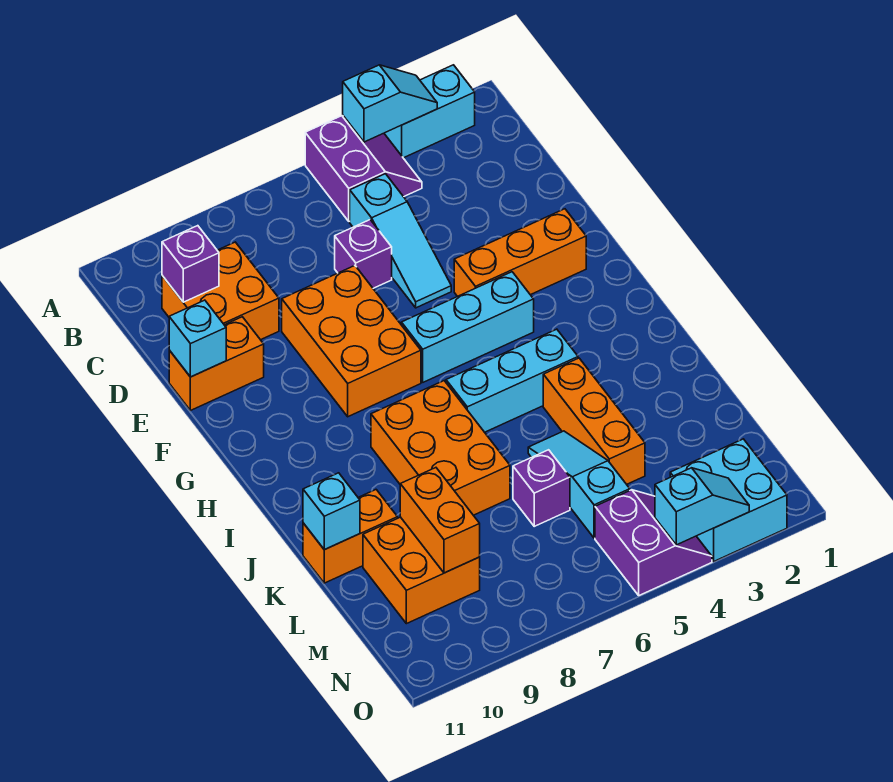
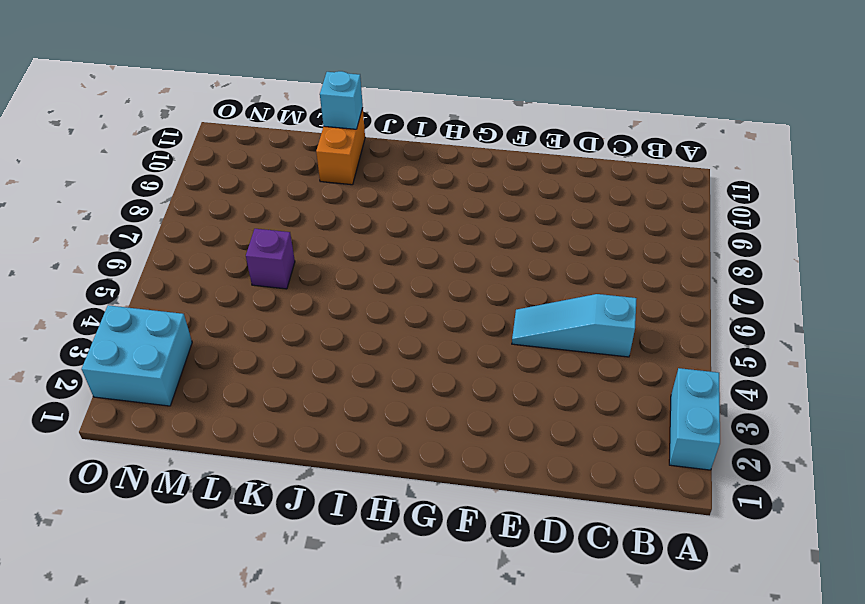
none -> purple 2x2 slope [305,116,422,221]
none -> orange 2x2 brick [162,242,279,340]
none -> purple 1x1 brick [335,220,392,288]

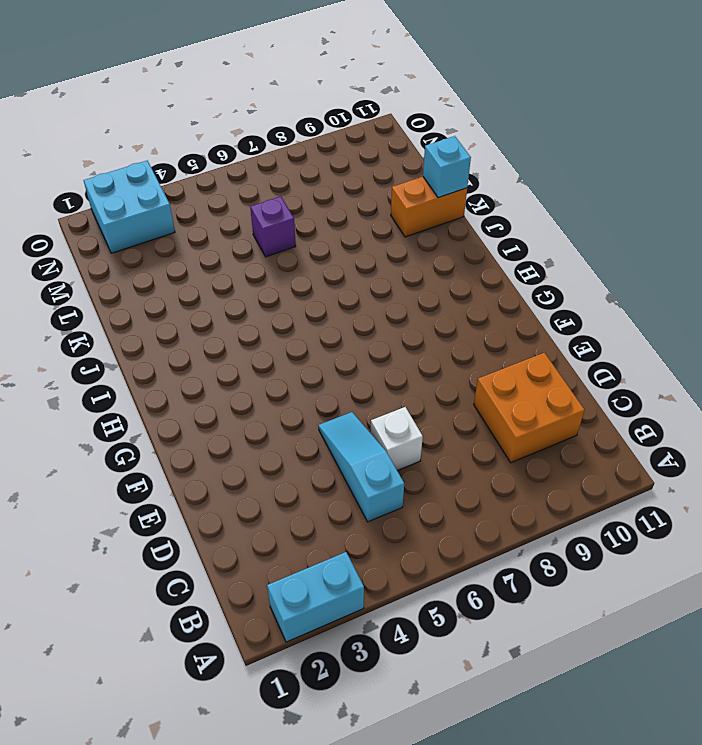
white 1x1 brick [371,407,423,471] -> purple 1x1 brick [335,220,392,288]
none -> purple 2x2 slope [305,116,422,221]
none -> orange 2x3 brick [282,266,421,417]
none -> orange 1x2 brick [169,317,264,411]

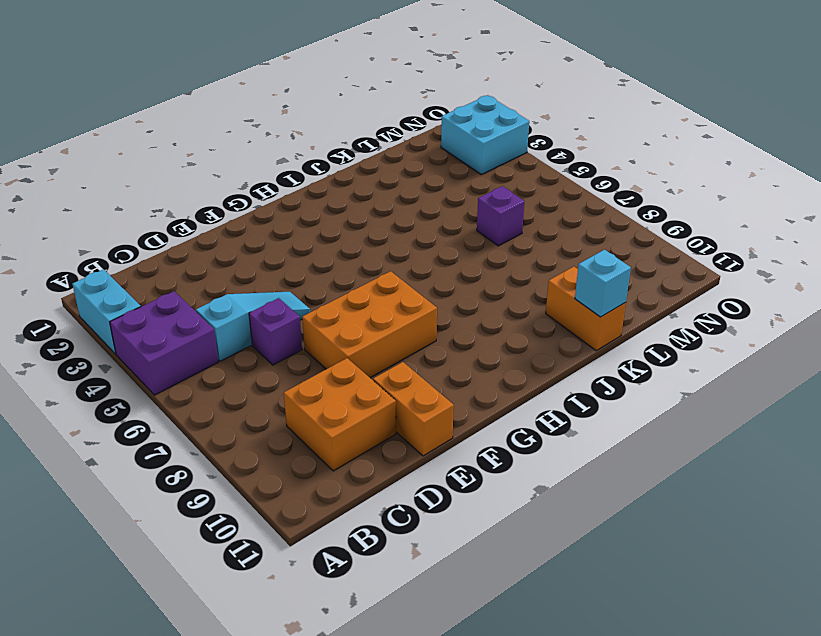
purple 2x2 brick [110,291,218,395] -> purple 2x2 slope [305,116,422,221]
none -> orange 1x3 brick [454,209,586,296]
none -> cyan 1x3 brick [401,272,534,382]
none -> cyan 1x3 brick [446,329,578,432]

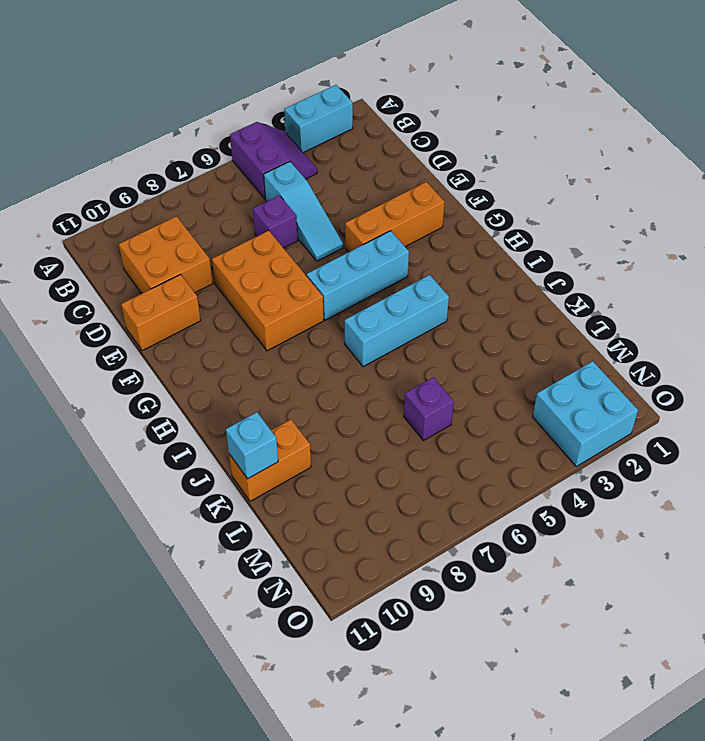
none -> orange 2x3 brick [371,381,510,515]
none -> orange 1x3 brick [543,358,645,484]
none -> cyan 1x3 slope [528,431,630,538]

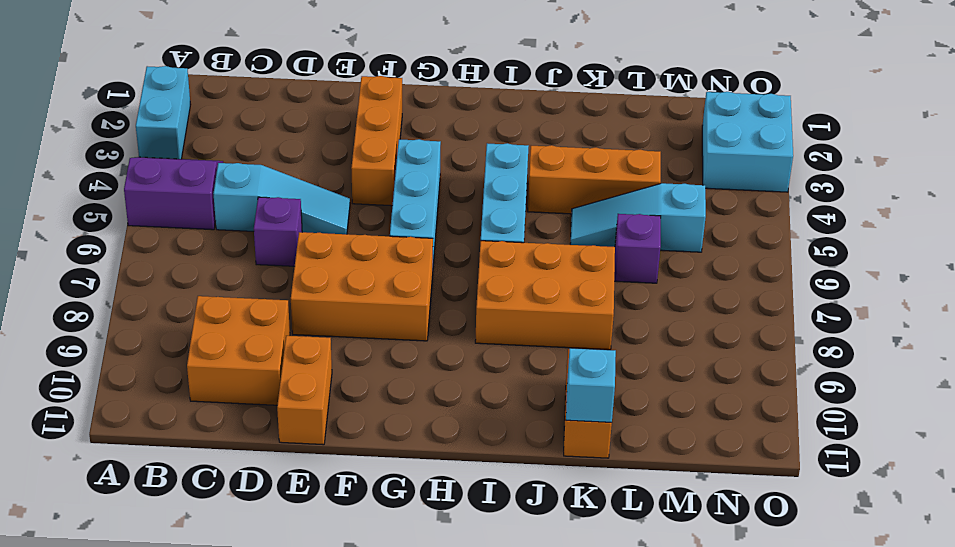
none -> orange 2x2 brick [363,517,480,624]
none -> purple 2x2 slope [595,490,712,595]
none -> cyan 1x2 slope [343,65,437,142]

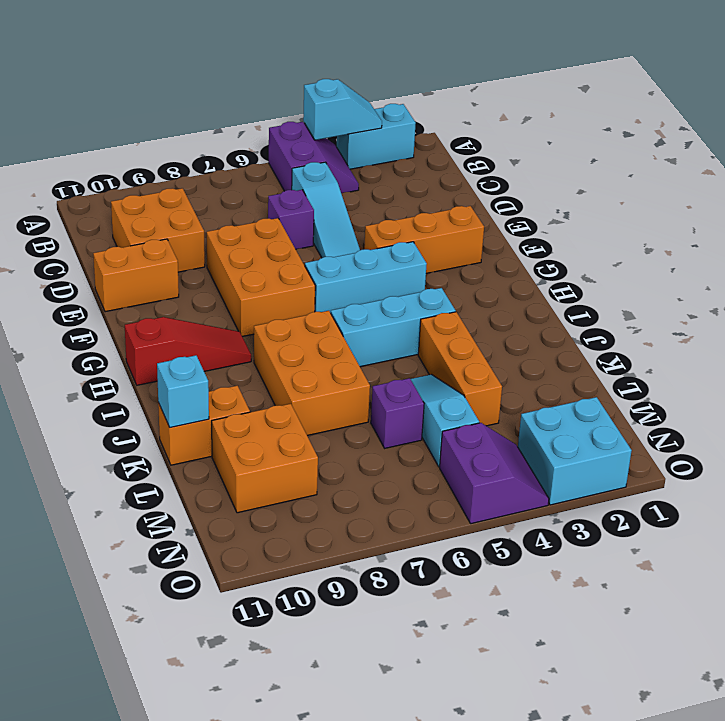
red 1x3 slope [125,317,251,385] -> none
none -> purple 1x1 brick [162,226,219,302]
none -> cyan 1x1 brick [169,300,226,377]
none -> orange 1x2 brick [400,468,480,573]

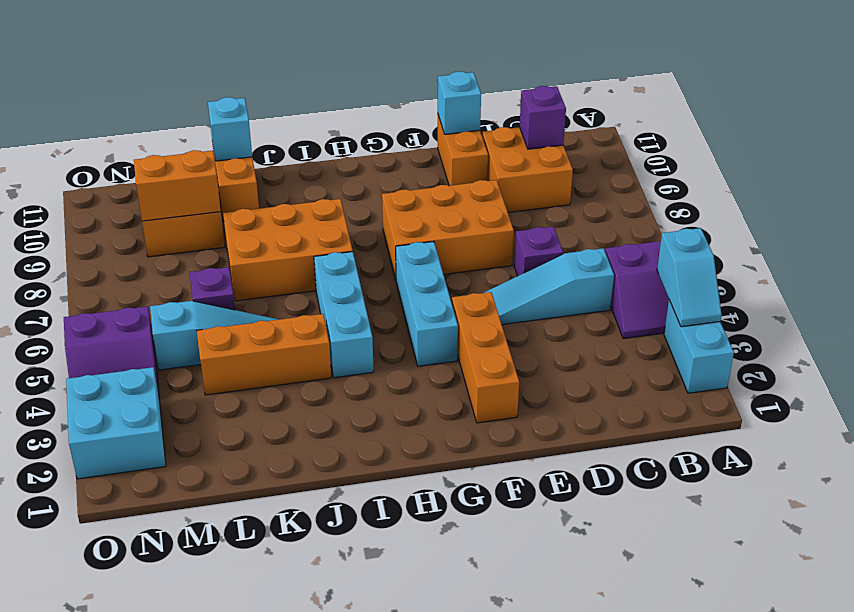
none -> cyan 1x2 slope [655,468,749,545]

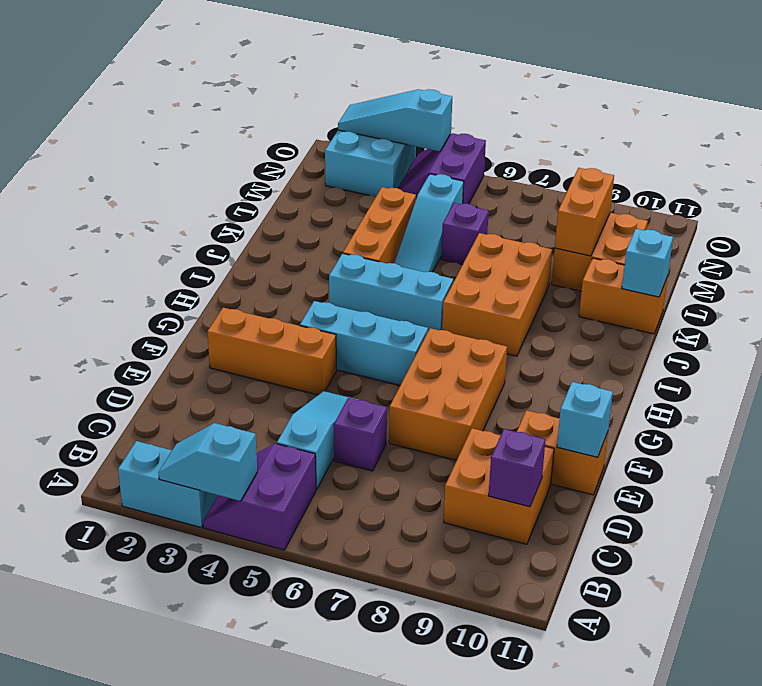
cyan 1x3 slope [338,89,452,151] -> cyan 1x2 slope [655,468,749,545]

